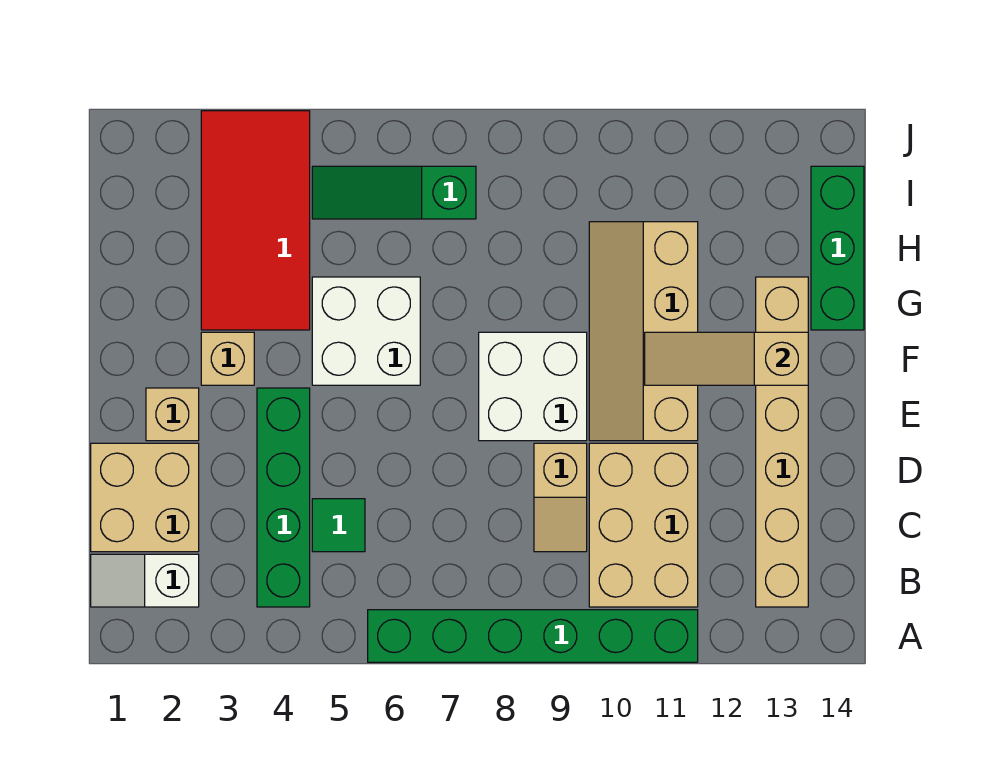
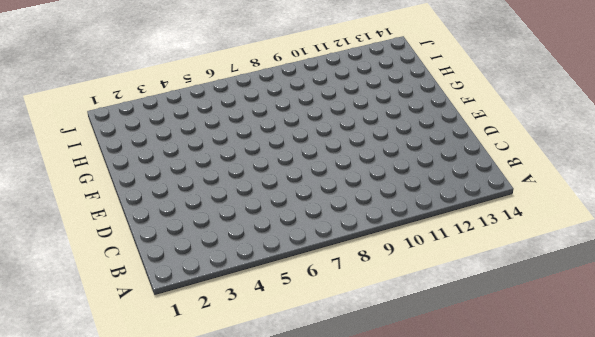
none -> green 1x6 brick [368,610,698,662]
none -> white 1x2 slope [91,554,199,607]
none -> green 1x4 brick [257,388,310,607]

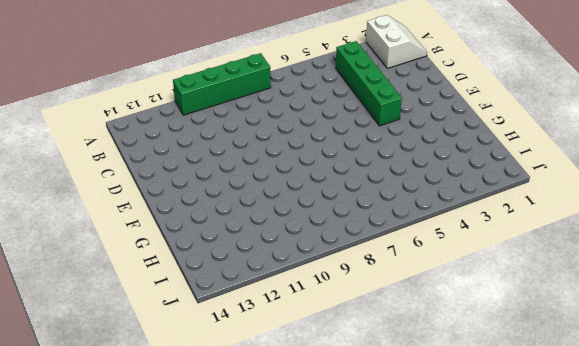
white 2x2 slope [366,15,427,68] -> white 1x2 slope [91,554,199,607]
green 1x4 brick [173,53,271,115] -> green 1x6 brick [368,610,698,662]
none -> tan 2x3 brick [589,443,698,607]
none -> tan 1x6 brick [756,277,808,607]
none -> tan 2x2 brick [91,443,199,552]

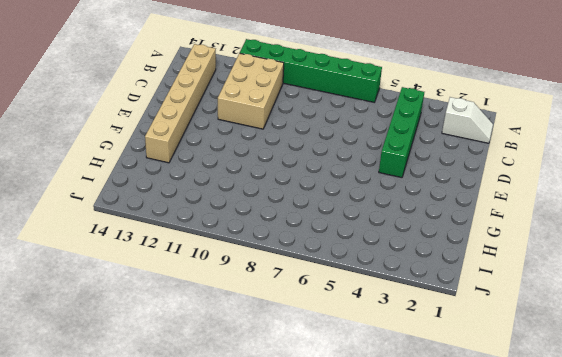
none -> tan 2x2 brick [91,443,199,552]
none -> green 1x1 tile [312,499,365,552]
none -> tan 1x2 slope [534,443,587,552]

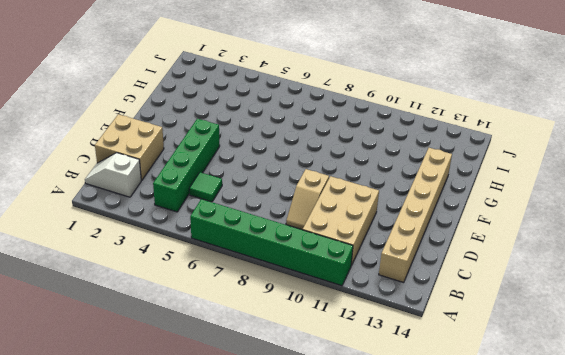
none -> tan 1x1 brick [146,388,199,441]
none -> white 2x2 brick [479,332,587,441]
none -> tan 2x4 slope [589,222,698,441]

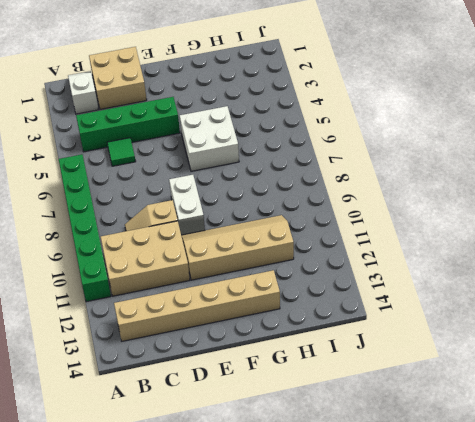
white 1x2 brick [169,175,205,235] -> white 2x2 brick [479,332,587,441]
none -> tan 1x1 brick [146,388,199,441]
none -> tan 1x1 brick [201,332,254,385]
none -> red 2x4 tile [201,111,310,330]

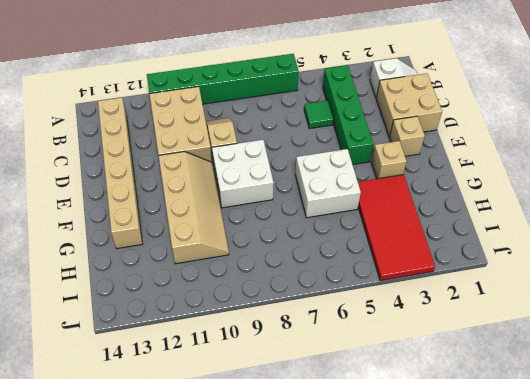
none -> green 1x3 brick [811,166,864,330]
none -> green 1x3 slope [312,166,476,219]
none -> tan 1x3 slope [645,332,808,385]

